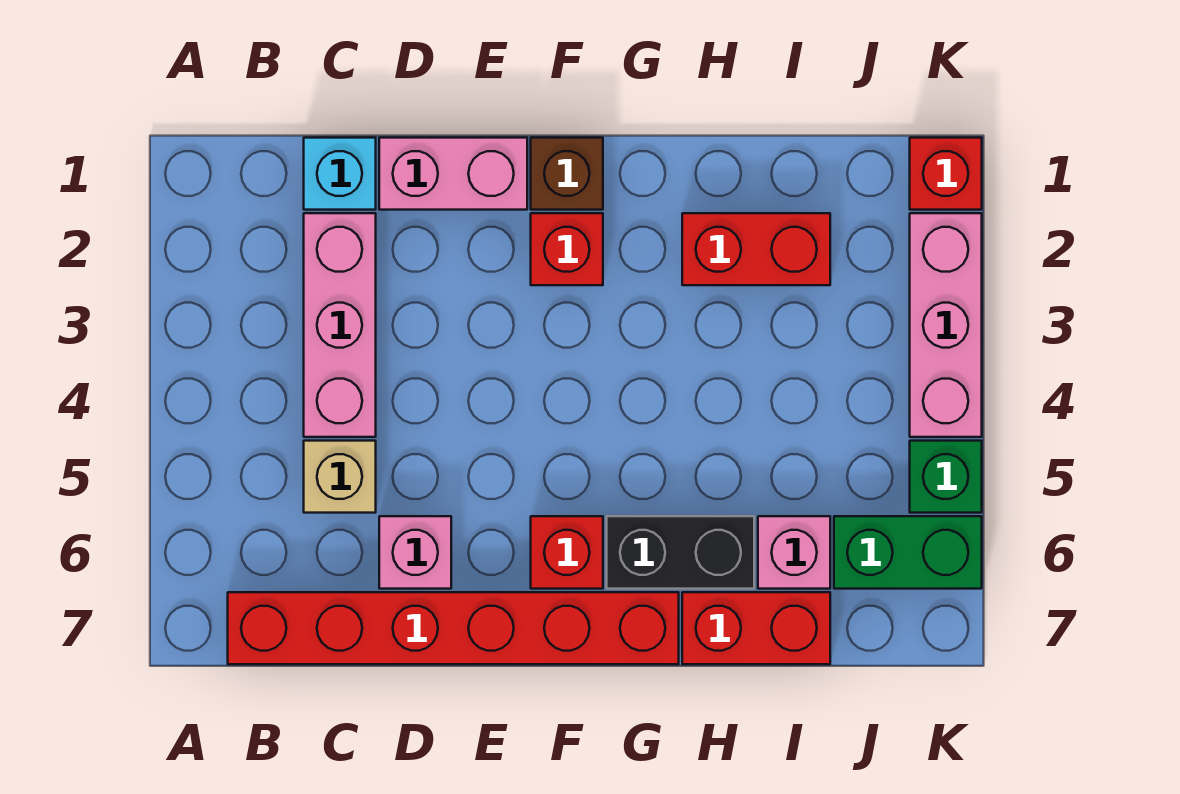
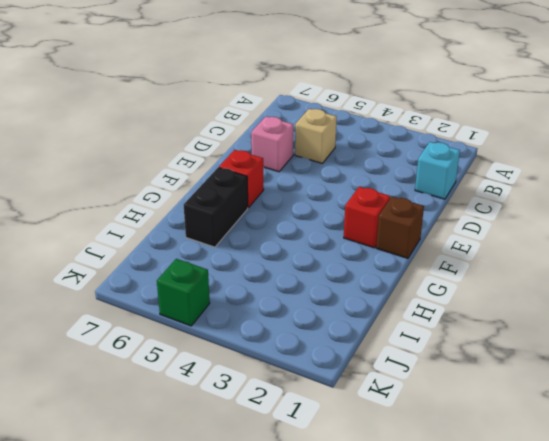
none -> red 1x6 brick [228,592,679,664]
none -> pink 1x3 brick [304,213,376,437]
none -> pink 1x2 brick [379,138,527,210]

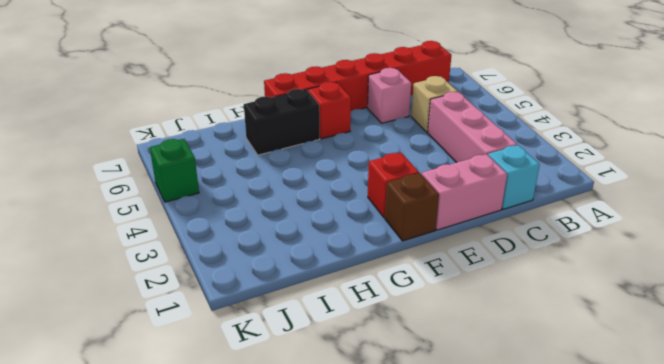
none -> red 1x2 brick [682,213,830,285]
none -> red 1x2 brick [682,592,830,664]
none -> pink 1x1 brick [758,516,830,589]

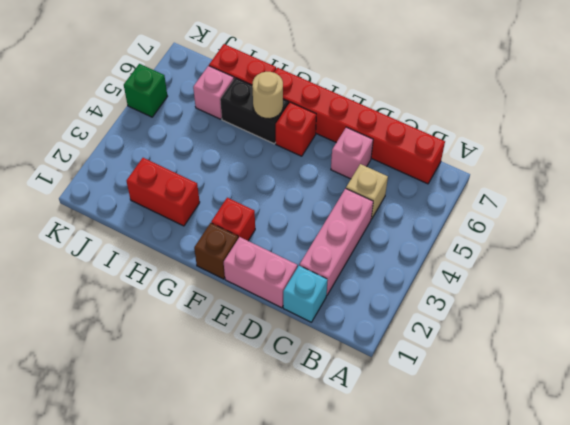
tan 1x1 round brick [252,72,283,119] -> none
none -> green 1x2 brick [834,516,982,589]
none -> red 1x1 brick [910,138,982,210]
none -> pink 1x3 brick [910,213,982,437]

